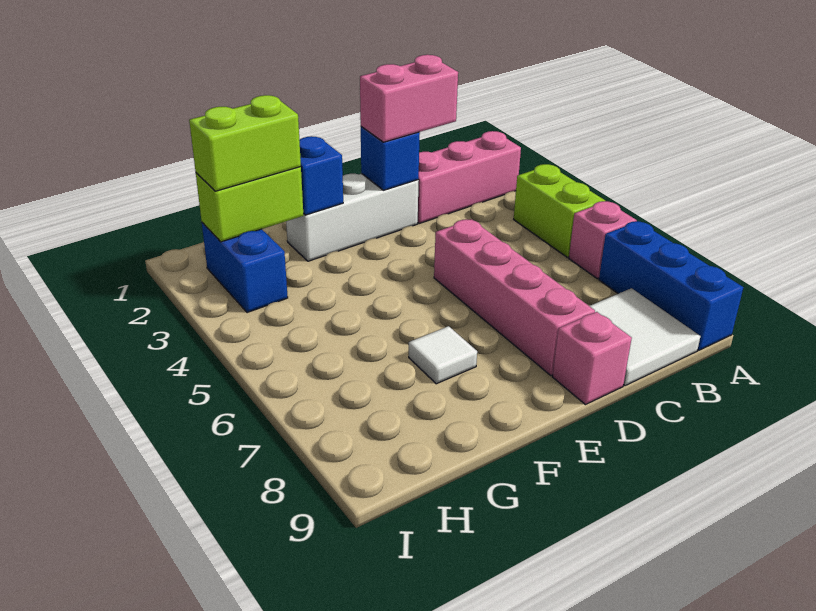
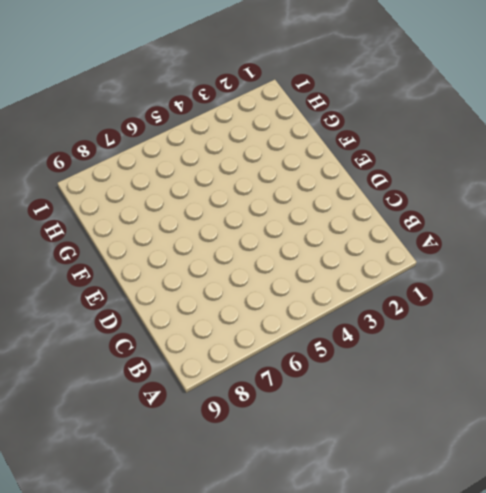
none -> pink 1x3 brick [418,131,521,223]
none -> lime 1x2 brick [514,164,605,257]
none -> pink 1x1 brick [569,201,637,279]

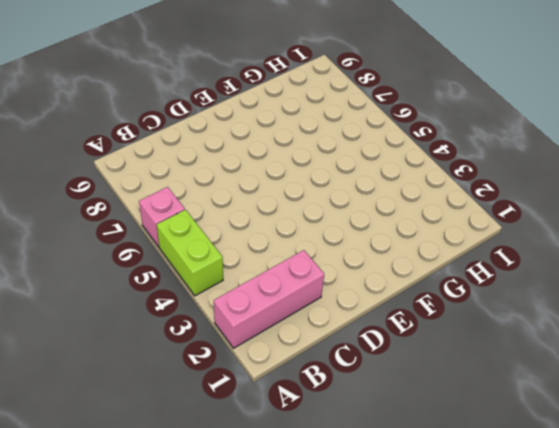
none -> blue 1x3 brick [599,221,743,350]
none -> white 2x2 tile [590,288,700,386]
none -> white 1x3 brick [286,174,419,261]

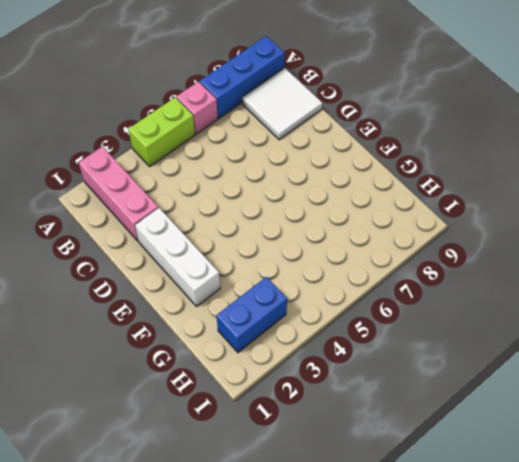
none -> pink 1x4 brick [434,219,595,376]
none -> pink 1x1 brick [553,312,632,405]
none -> white 1x1 tile [409,326,477,384]

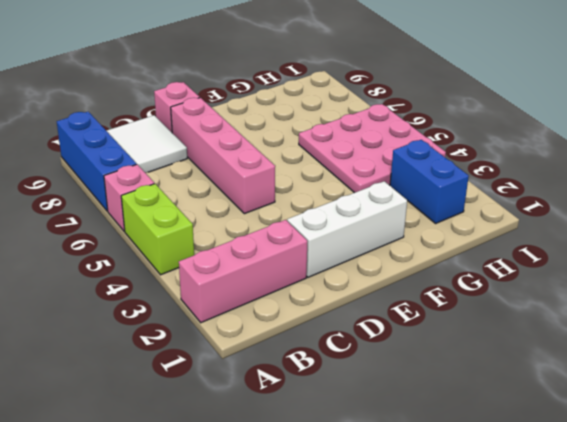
pink 3x3 plate [299,104,446,193] -> none
none -> white 1x1 tile [409,326,477,384]
none -> blue 1x1 brick [361,127,420,190]
none -> blue 1x1 brick [299,136,343,215]

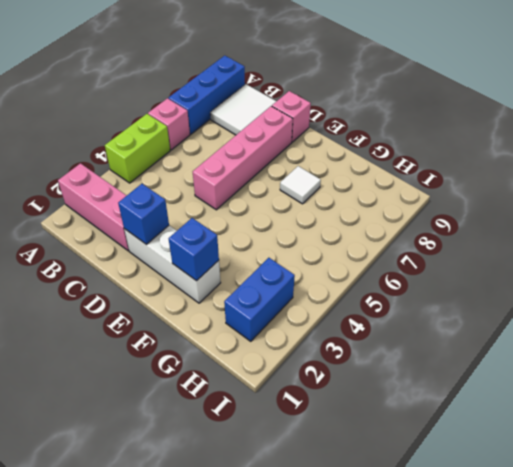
none -> lime 1x2 brick [196,167,304,242]
none -> pink 1x2 brick [360,55,458,142]
none -> lime 1x2 brick [189,95,301,191]

